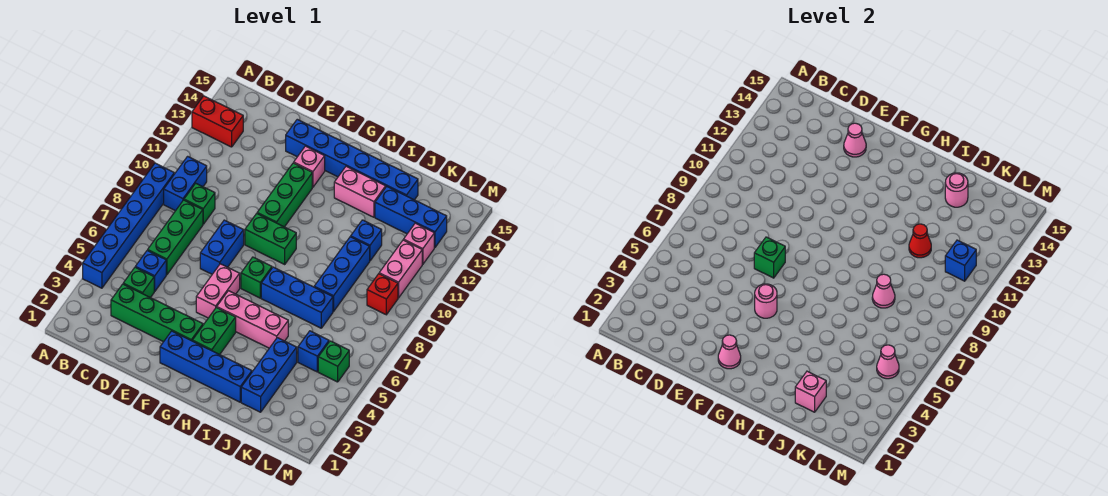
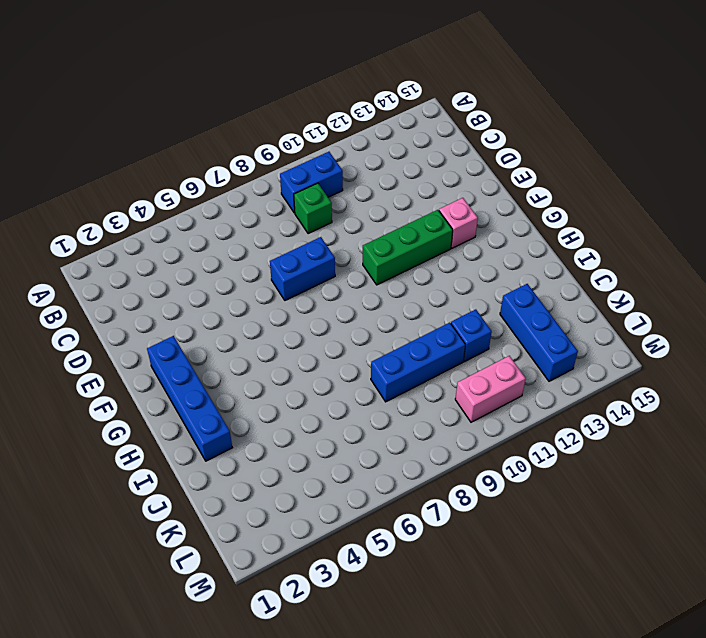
none -> blue 1x6 brick [83,163,174,288]
none -> red 1x2 brick [192,96,243,147]
none -> green 1x4 brick [111,284,203,342]
none -> green 1x1 brick [123,267,155,298]

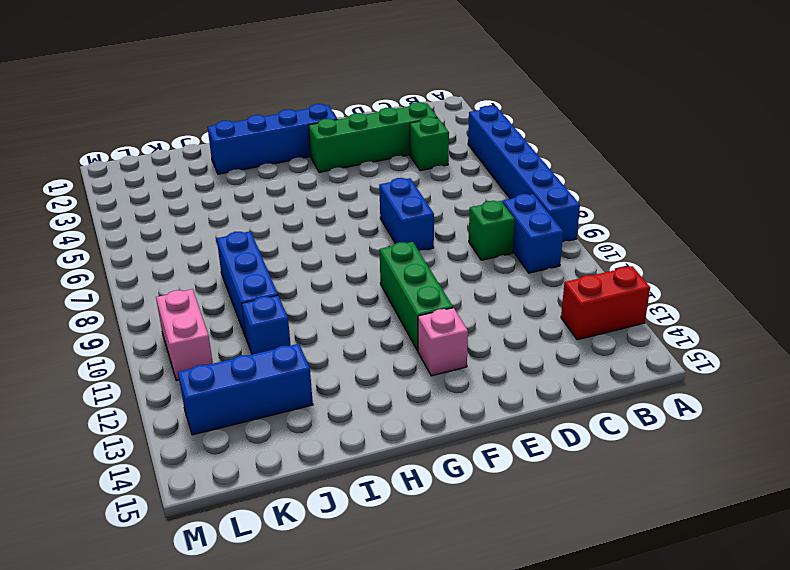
none -> blue 1x1 brick [136,250,166,291]
none -> green 1x3 brick [148,200,203,275]
none -> blue 1x6 brick [286,119,418,200]
none -> pink 1x2 brick [196,264,240,318]

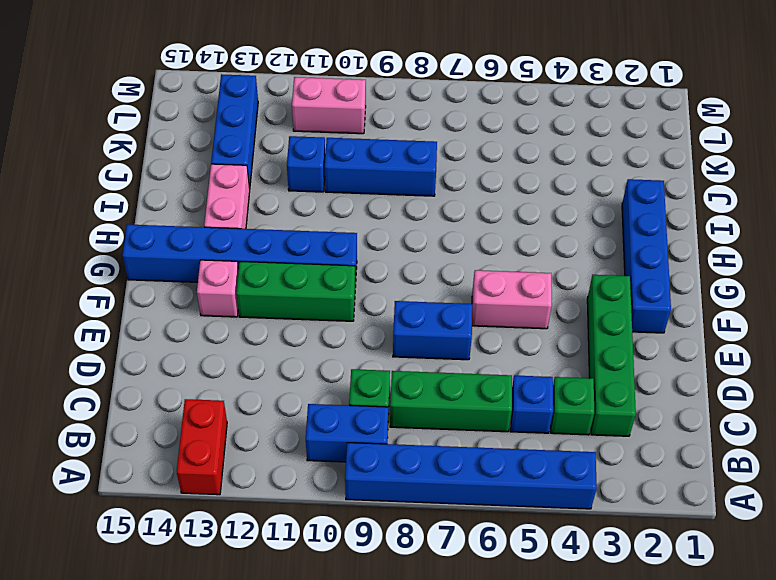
blue 1x6 brick [122,224,357,287] -> blue 1x6 brick turned to [286,119,418,200]
none -> green 1x2 brick [245,214,296,264]
none -> green 1x2 brick [192,307,236,355]
none -> pink 1x3 brick [217,291,288,348]
none -> green 1x1 brick [241,257,272,298]

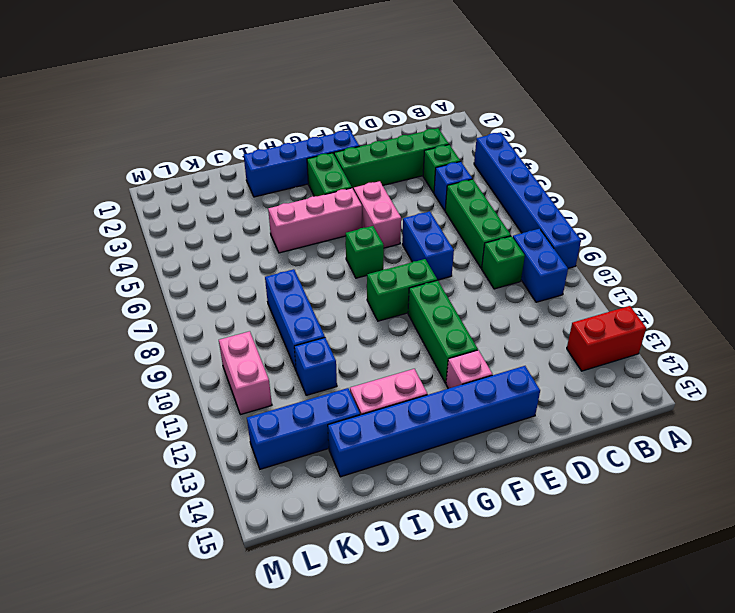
none -> blue 1x3 brick [261,267,333,328]
none -> blue 1x3 brick [241,338,297,412]
none -> blue 1x1 brick [298,331,329,372]
none -> green 1x1 brick [318,341,349,382]

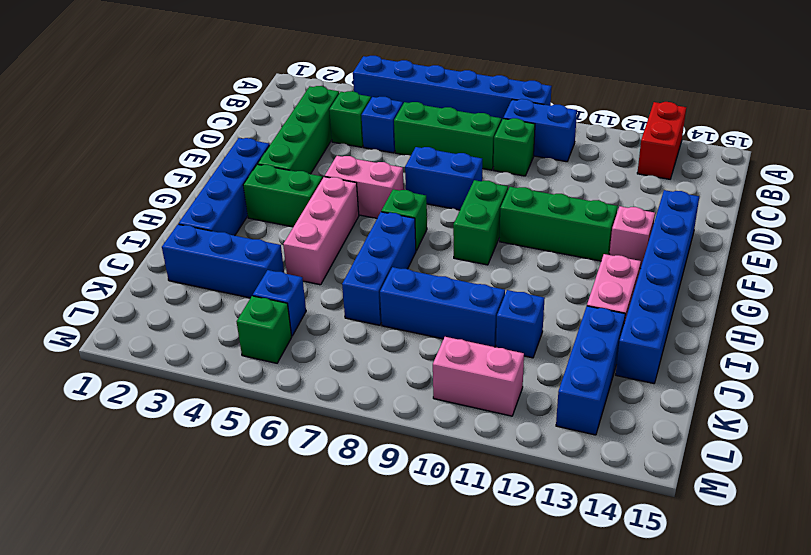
none -> red 1x1 brick [367,274,398,315]
none -> pink 1x1 brick [404,223,434,264]
none -> green 1x1 brick [754,237,785,278]
none -> pink 1x1 cone [844,123,866,157]

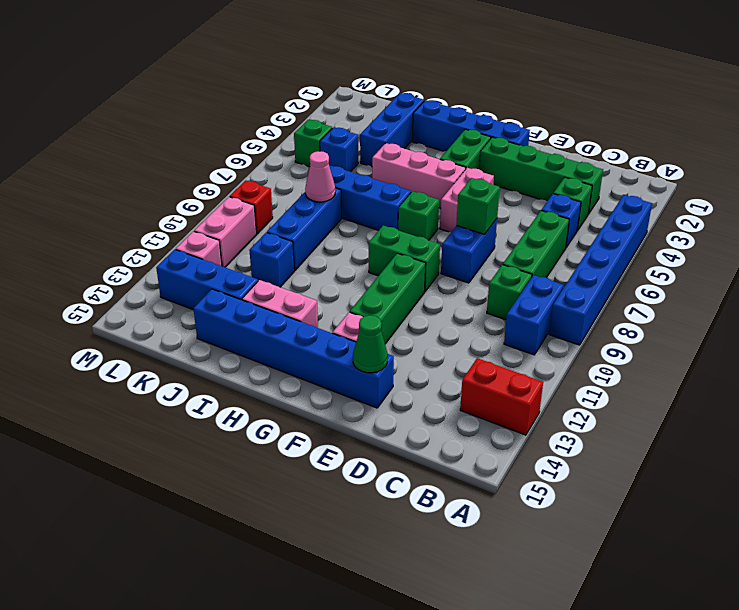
green 1x1 cone [353,315,388,373] -> pink 1x1 cone [844,123,866,157]
none -> pink 1x1 cone [718,335,741,369]
none -> pink 1x1 round brick [755,284,777,318]
none -> pink 1x1 brick [795,371,826,412]
none -> red 1x1 cone [909,224,931,258]

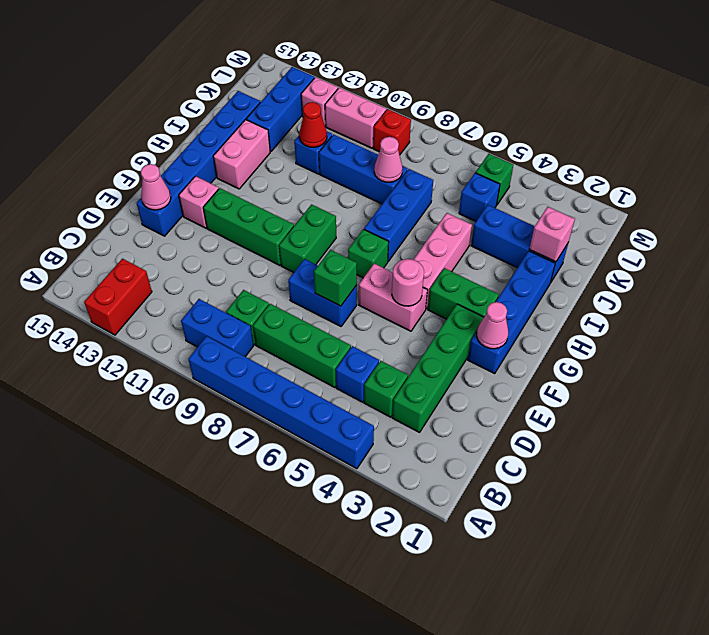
none -> pink 1x1 round brick [945,173,968,207]
none -> pink 1x1 cone [877,345,899,379]
none -> blue 1x1 brick [945,240,976,281]

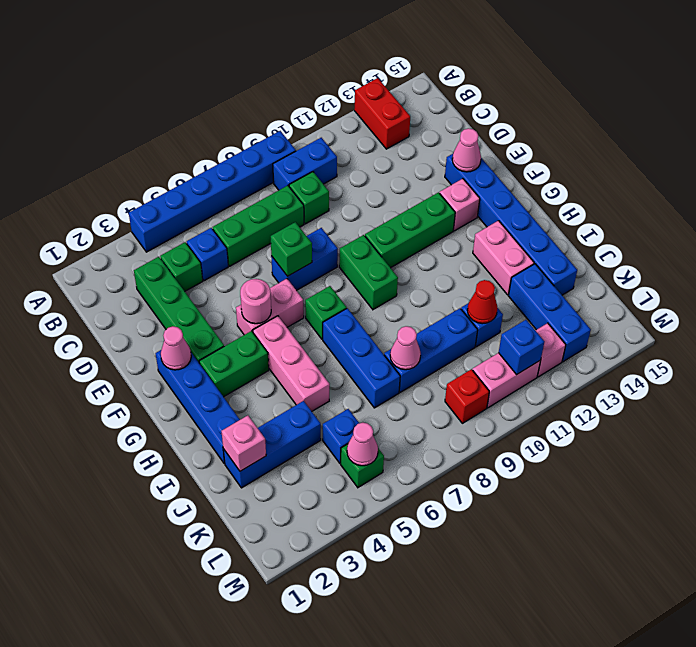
none -> pink 1x1 round brick [945,173,968,207]

